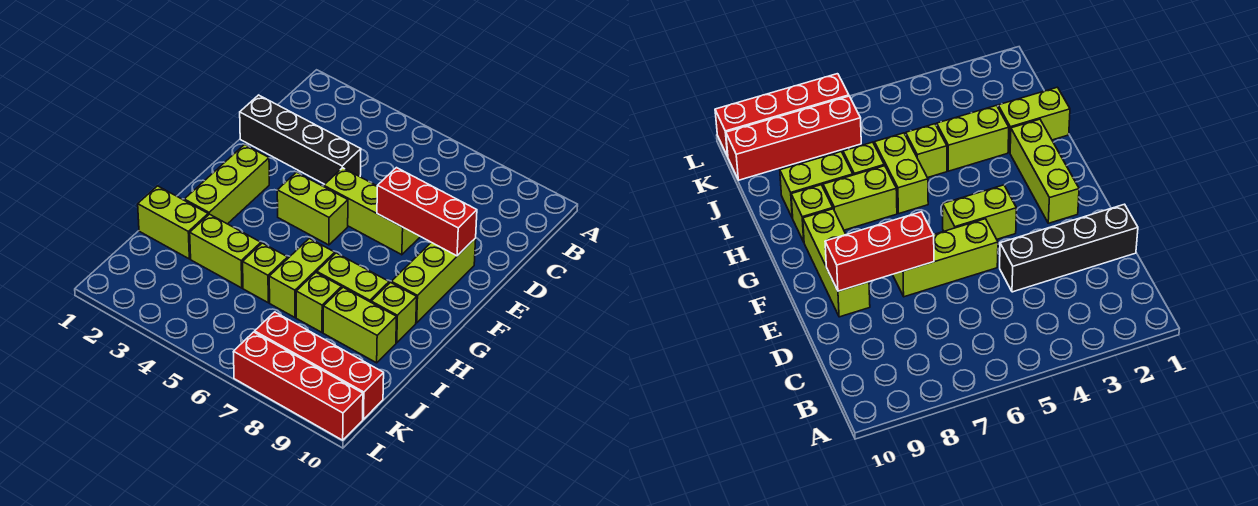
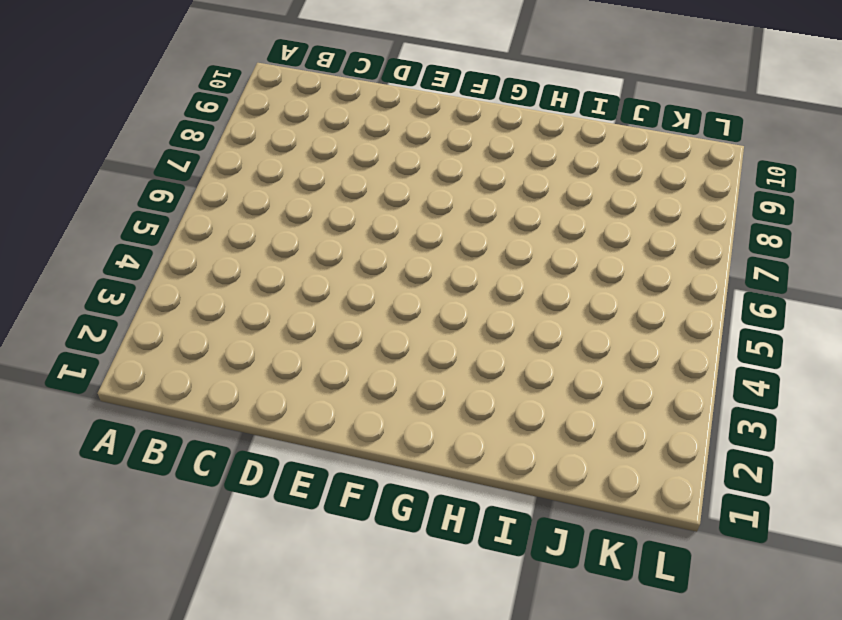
none -> black 1x4 brick [240,95,361,184]
none -> lime 1x3 brick [324,168,420,255]
none -> lime 1x3 brick [391,238,476,323]

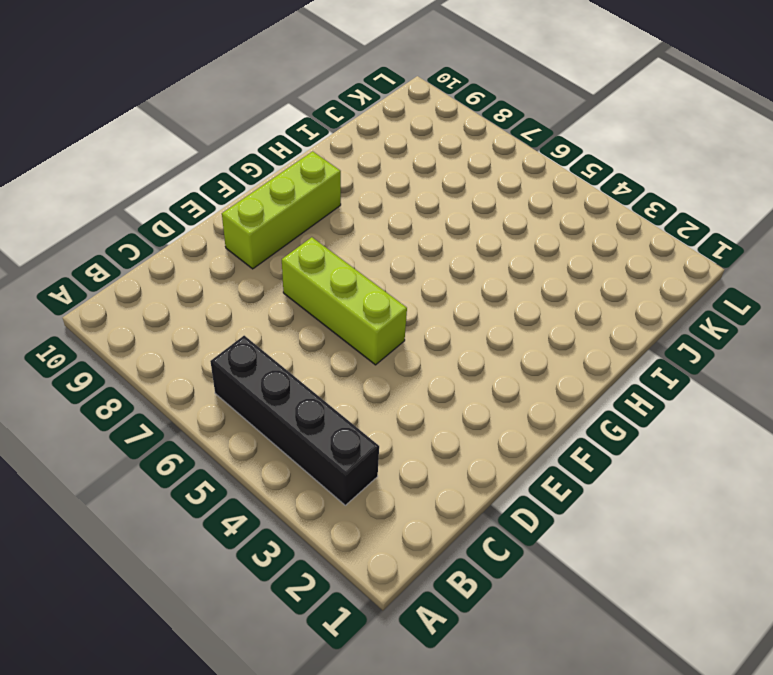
black 1x4 brick [210,336,379,505] -> black 1x4 brick moved to [240,95,361,184]
none -> lime 1x3 brick [184,144,269,224]
none -> lime 1x2 brick [277,172,348,245]
none -> lime 1x2 brick [269,238,335,317]

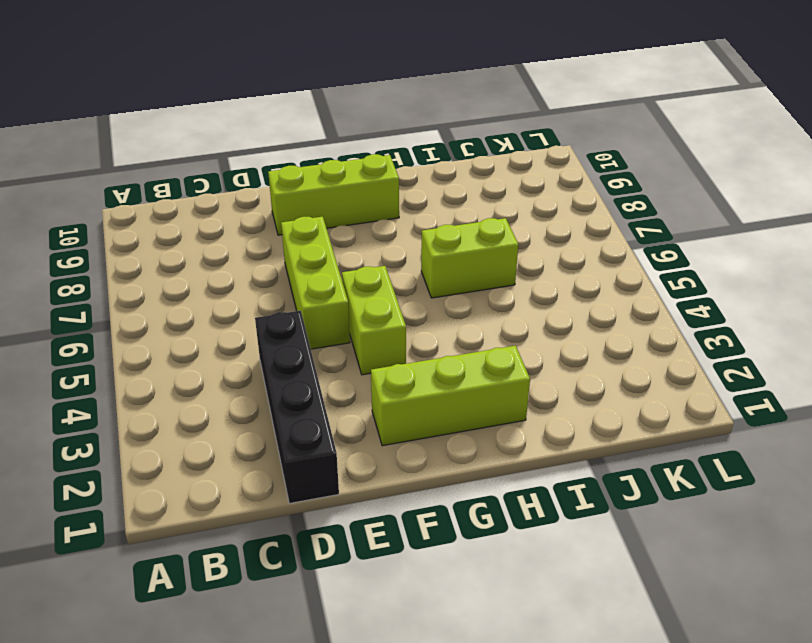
none -> lime 1x2 brick [317,253,389,302]
none -> lime 1x1 brick [371,282,417,343]
none -> lime 1x2 brick [138,186,208,259]

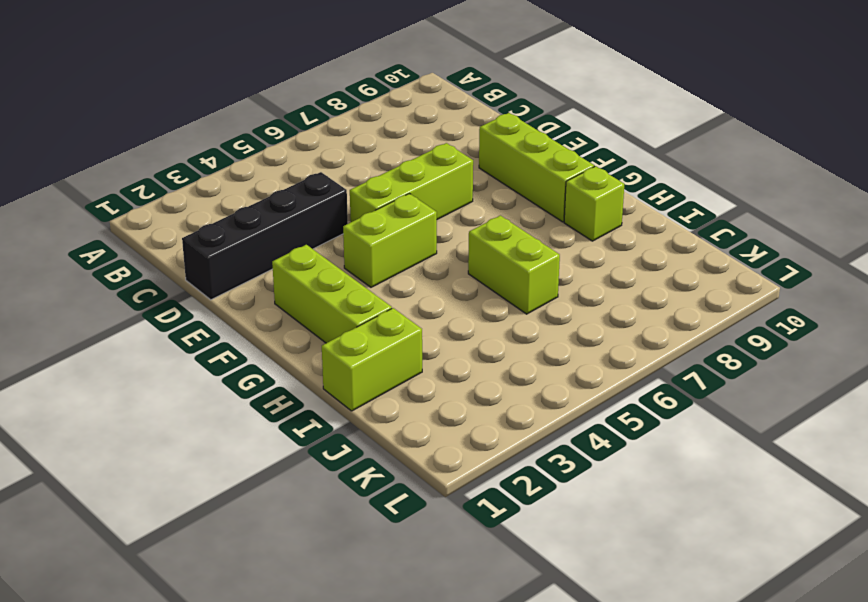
none -> lime 1x2 brick [317,253,389,302]
none -> lime 1x2 brick [190,214,261,288]
none -> lime 1x1 brick [243,243,288,303]

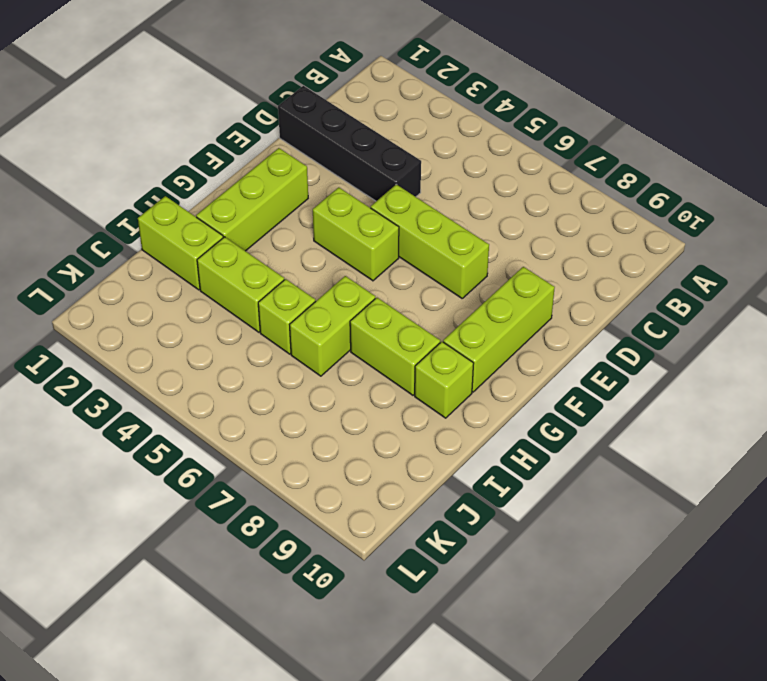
none -> lime 1x1 brick [296,273,342,332]
none -> lime 1x2 brick [323,287,397,363]
none -> red 1x4 brick [255,312,384,419]

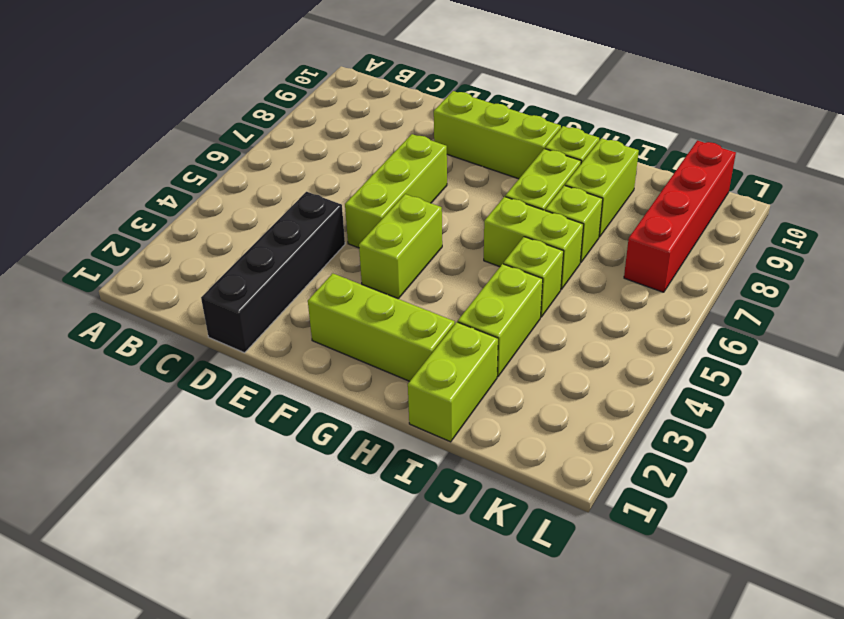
none -> red 1x4 brick [233,332,363,440]
none -> red 1x3 brick [377,168,477,256]

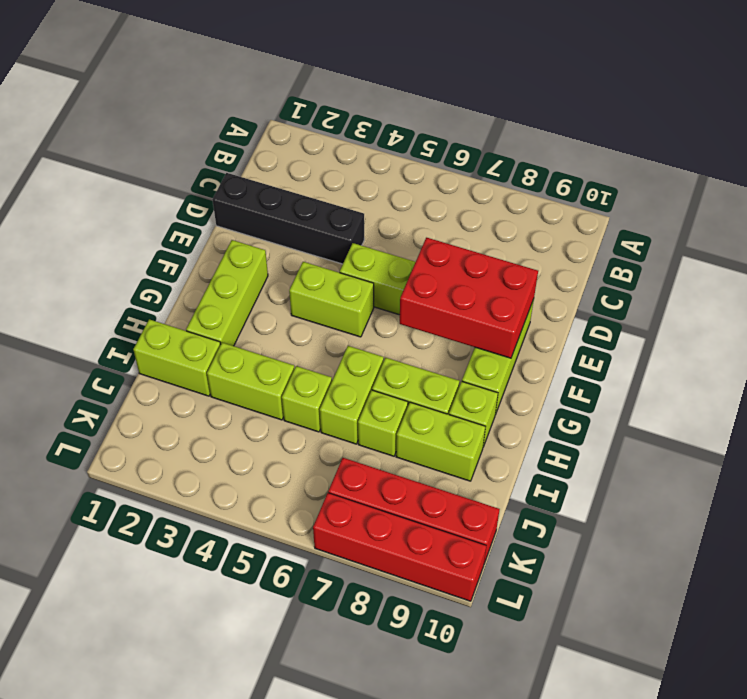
red 2x3 brick [400,238,538,358] -> red 1x3 brick [377,168,477,256]

